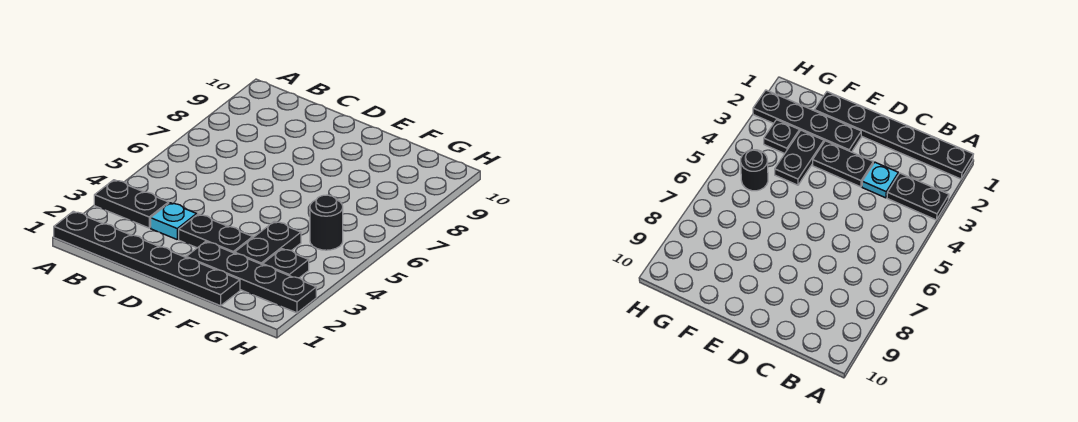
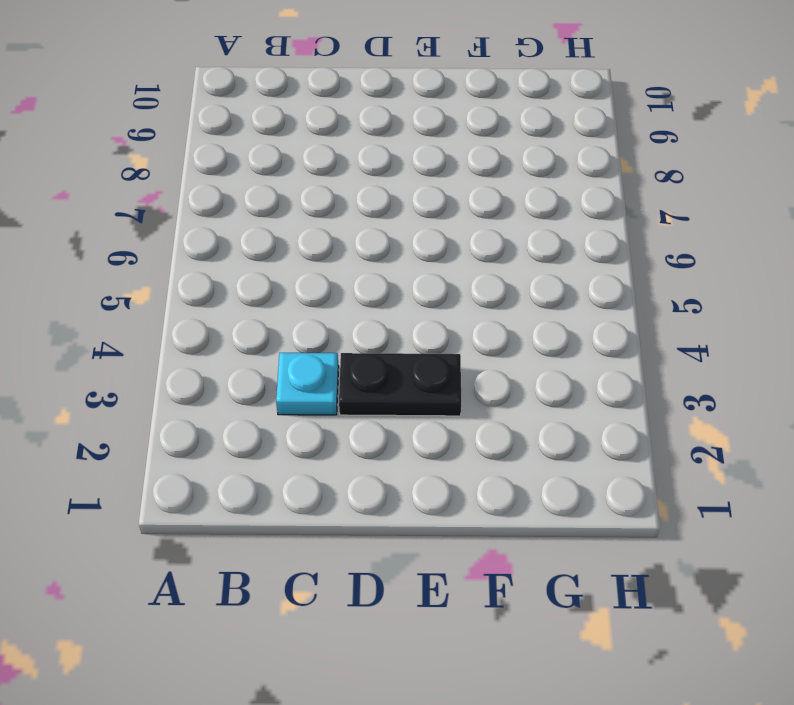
none -> black 1x6 plate [54,211,240,306]
none -> black 1x2 plate [94,180,169,228]

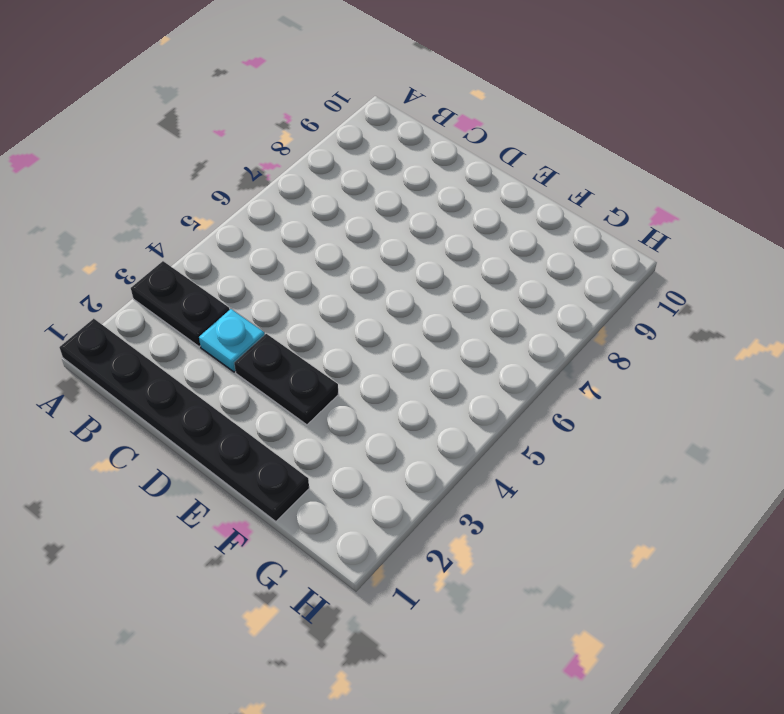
none -> black 1x4 plate [186,242,316,313]
none -> black 1x2 plate [235,221,301,265]

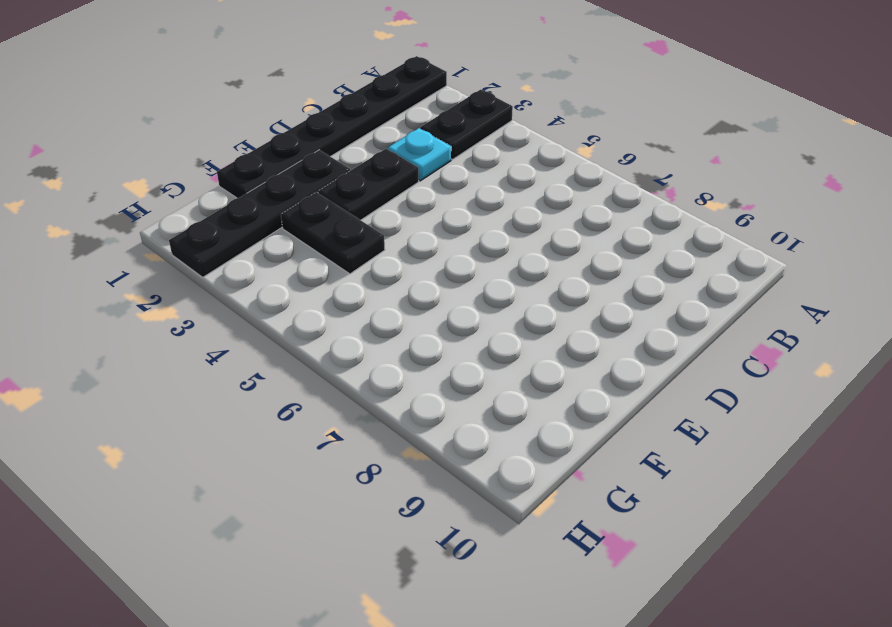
none -> black 1x1 plate [263,249,309,278]
none -> black 1x1 round brick [310,195,343,250]

